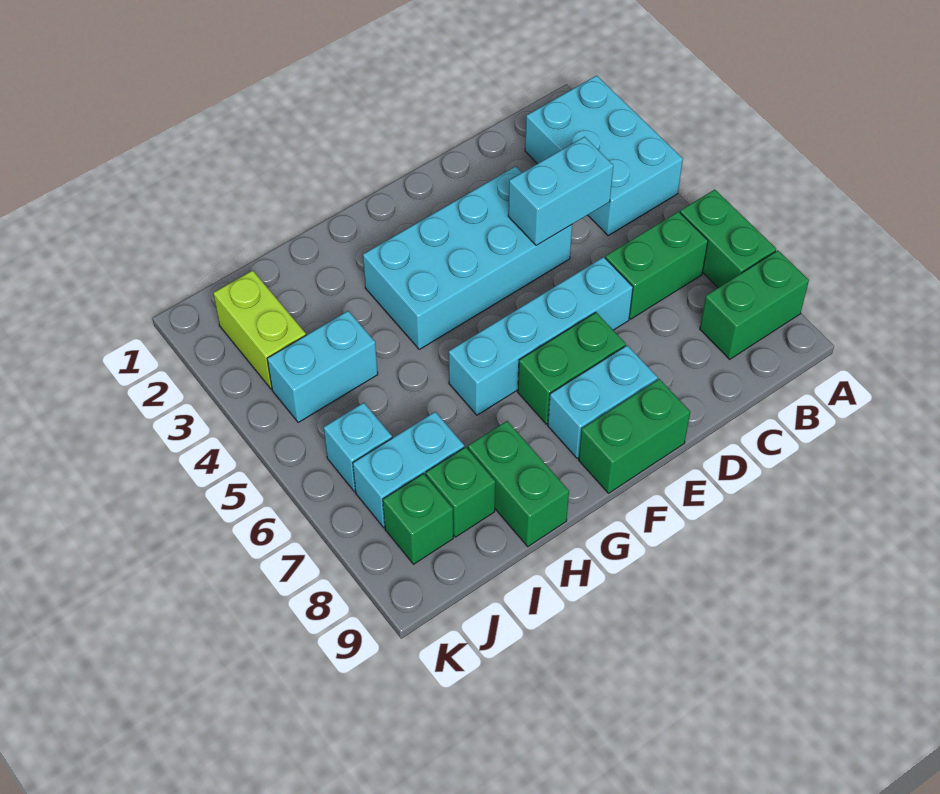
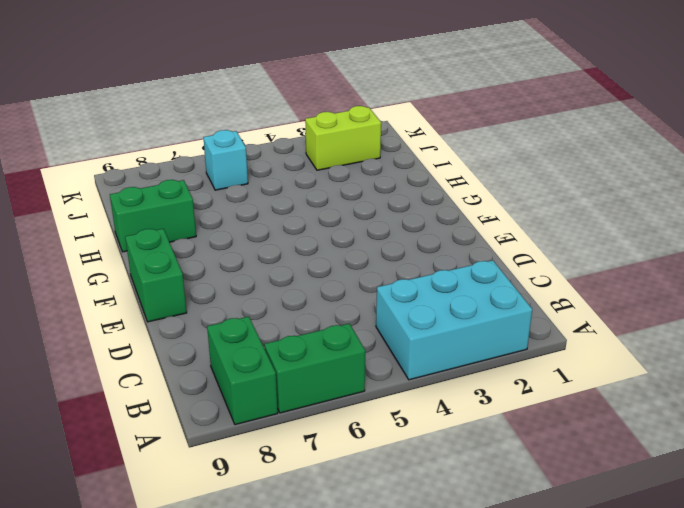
none -> green 1x2 brick [605,212,708,319]
none -> cyan 2x4 brick [363,166,572,349]
none -> cyan 1x4 brick [449,257,633,415]

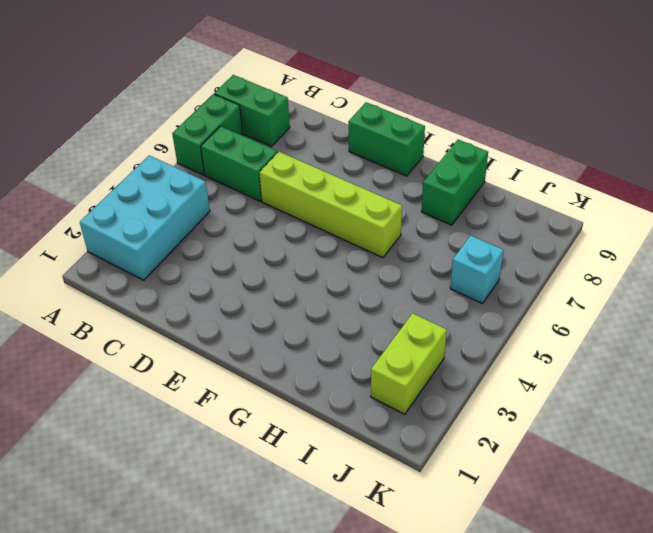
lime 1x4 brick [259,152,402,258] -> cyan 1x4 brick [449,257,633,415]
none -> cyan 2x4 brick [363,166,572,349]
none -> green 1x2 brick [518,313,626,424]
none -> cyan 1x2 brick [548,345,658,458]

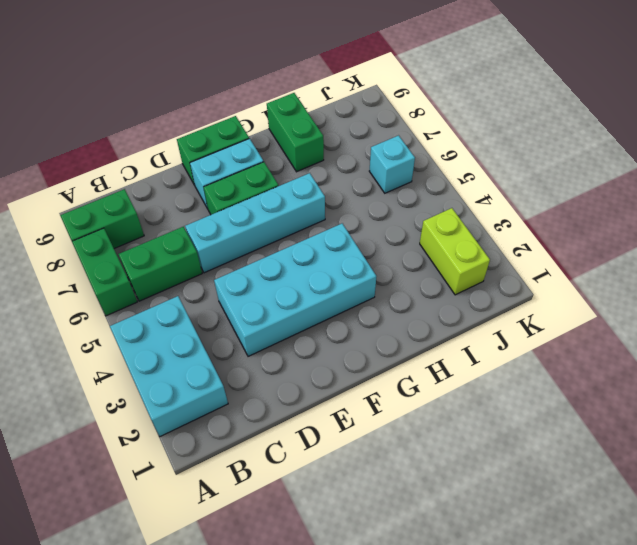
none -> cyan 1x2 brick [267,311,378,422]
none -> cyan 1x2 brick [353,412,464,527]
none -> green 1x1 brick [426,447,495,537]

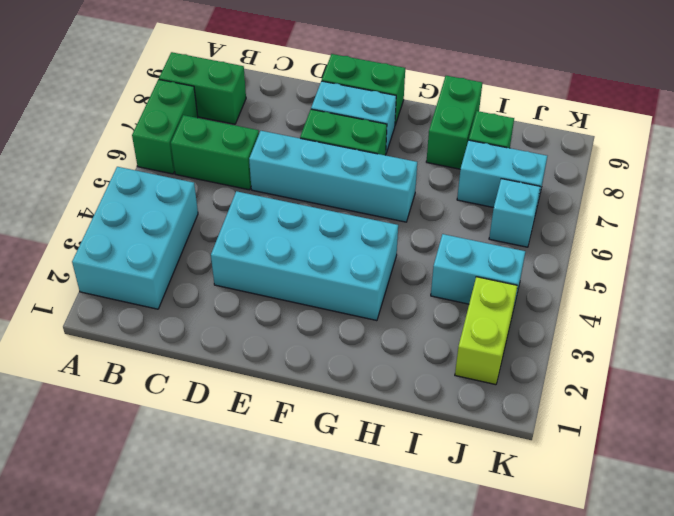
none -> green 1x1 brick [383,474,453,564]
none -> cyan 1x2 brick [508,137,613,246]

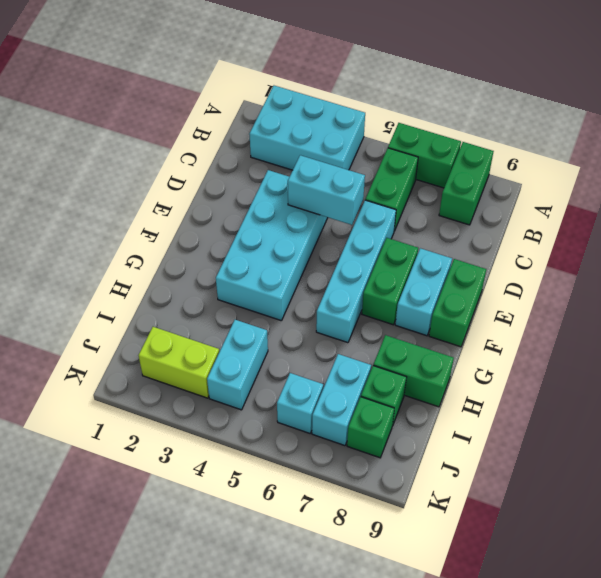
cyan 1x2 brick [288,155,365,225] -> cyan 1x2 brick turned to [508,137,613,246]

